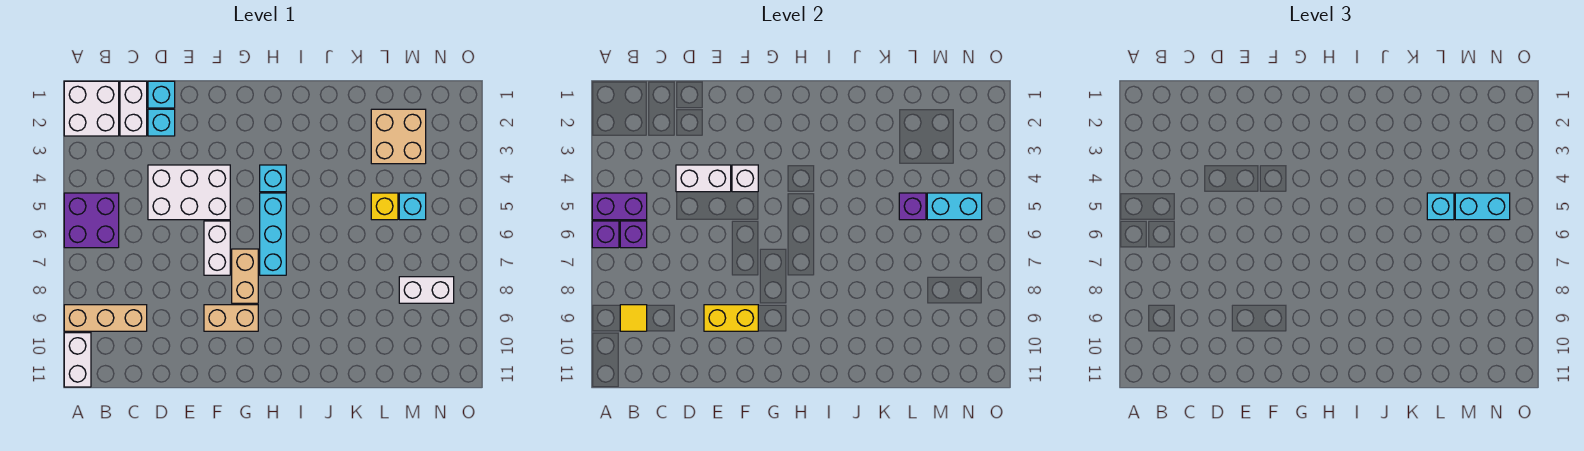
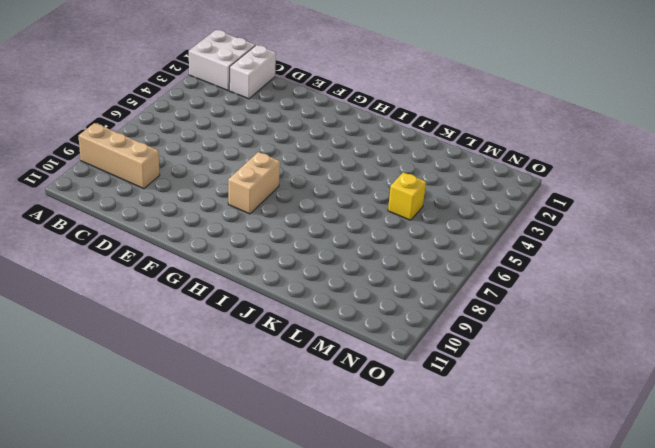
none -> purple 2x2 brick [64,193,119,248]
none -> white 1x2 brick [64,333,91,387]
none -> cyan 1x1 brick [148,81,175,108]

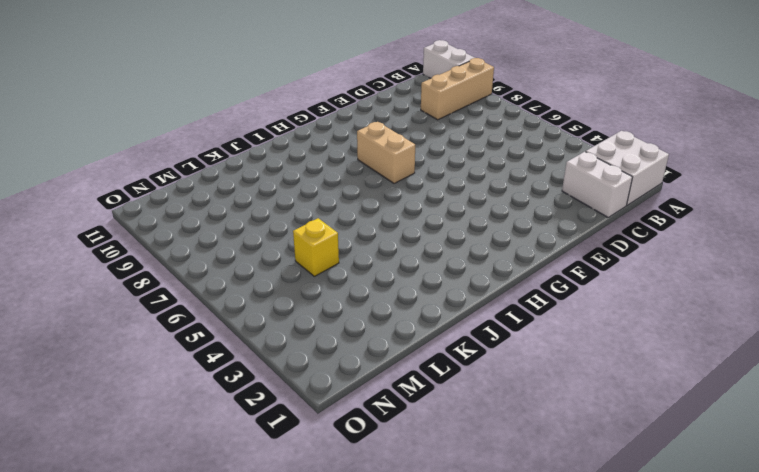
none -> purple 2x2 brick [64,193,119,248]
none -> cyan 1x1 brick [148,81,175,108]
none -> cyan 1x1 brick [148,109,175,136]

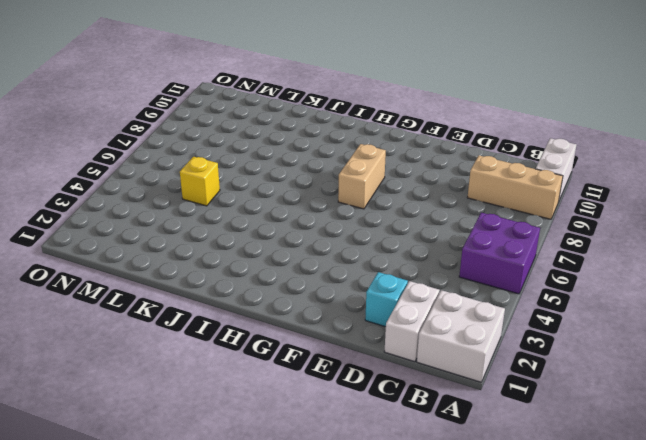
none -> cyan 1x1 brick [148,81,175,108]
none -> white 2x3 brick [148,165,230,220]
none -> white 1x2 brick [204,221,230,275]

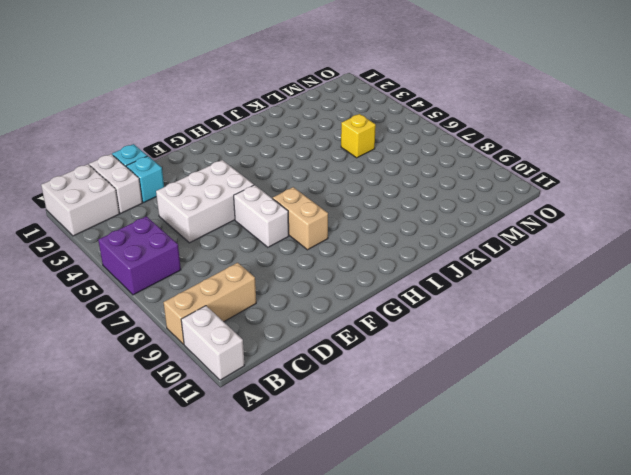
none -> tan 1x2 brick [204,305,258,331]
none -> cyan 1x1 brick [260,165,286,192]
none -> cyan 1x3 brick [260,193,286,275]

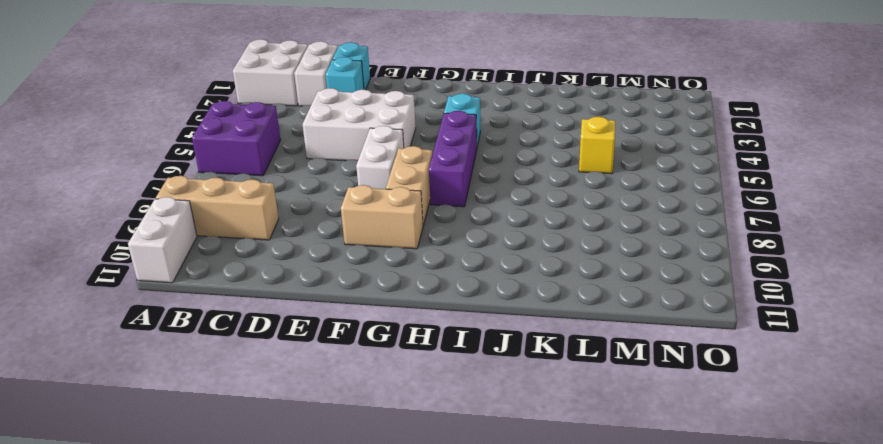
purple 1x3 brick [429,111,477,207] -> cyan 1x3 brick [260,193,286,275]
none -> tan 2x2 brick [371,109,426,164]
none -> cyan 1x1 brick [399,193,426,220]
none -> white 1x2 brick [399,277,454,303]

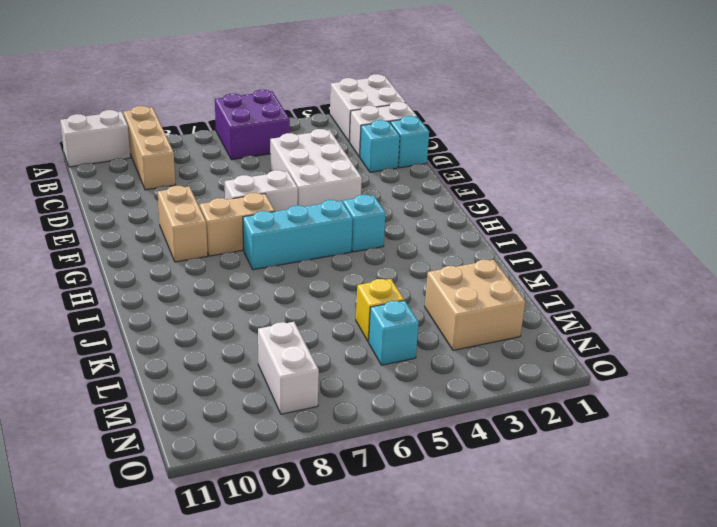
none -> purple 1x2 brick [592,193,647,220]
none -> purple 1x1 brick [592,221,619,248]
none -> purple 1x1 brick [620,221,647,248]

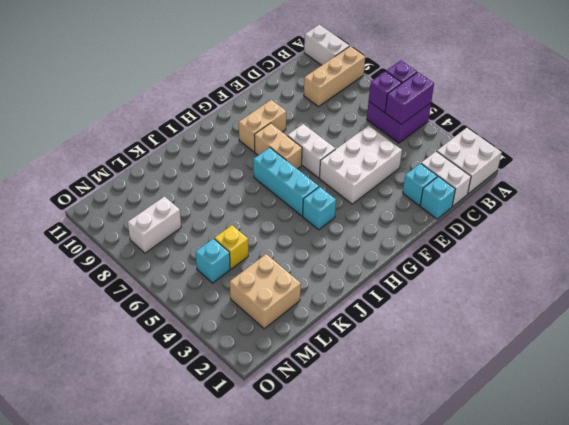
none -> yellow 1x1 tile [620,305,647,331]
none -> white 1x2 brick [676,165,731,192]
none -> yellow 1x2 brick [704,305,758,331]

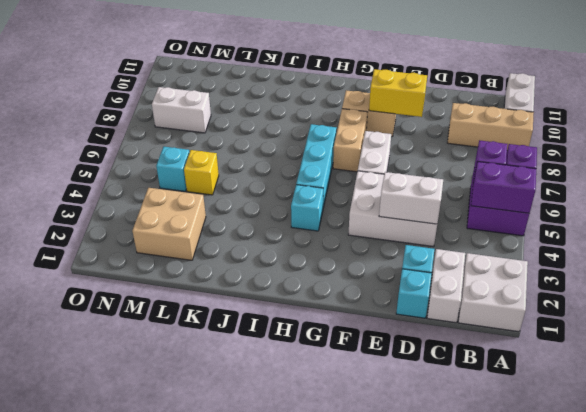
none -> yellow 1x1 tile [620,305,647,331]
none -> white 1x1 brick [732,165,758,192]
none -> purple 1x1 brick [899,193,926,220]

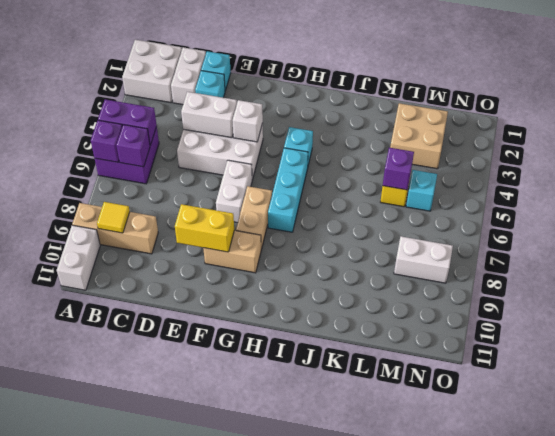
none -> cyan 1x2 brick [927,193,982,220]
none -> cyan 1x1 brick [1427,193,1454,220]
none -> cyan 1x2 brick [1455,193,1510,220]

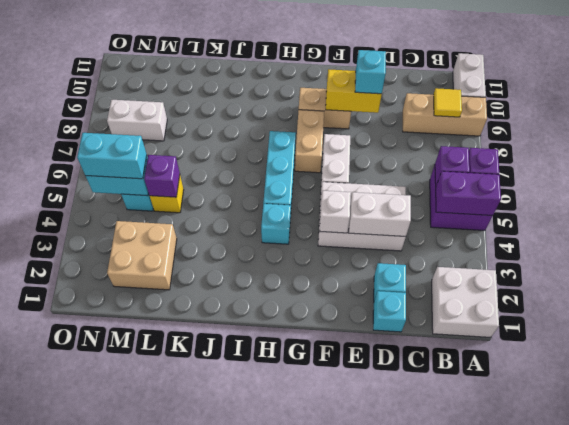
cyan 1x1 brick [355,50,386,94] -> cyan 1x1 brick moved to [1427,193,1454,220]
none -> white 1x2 brick [120,81,147,136]

